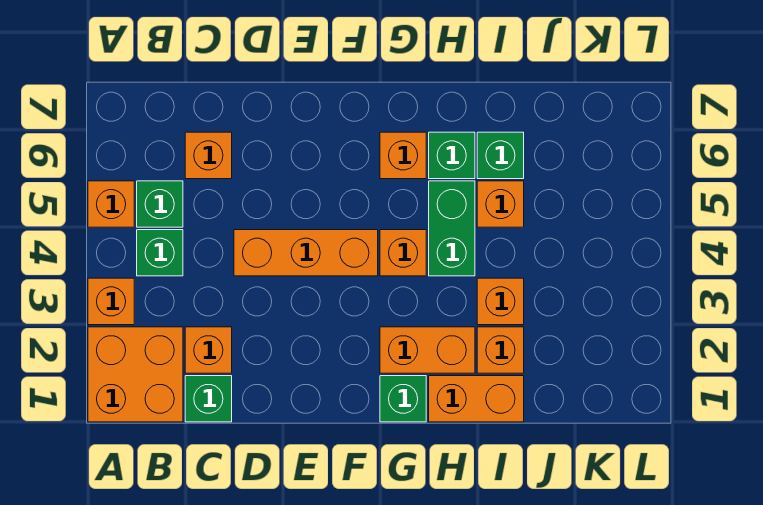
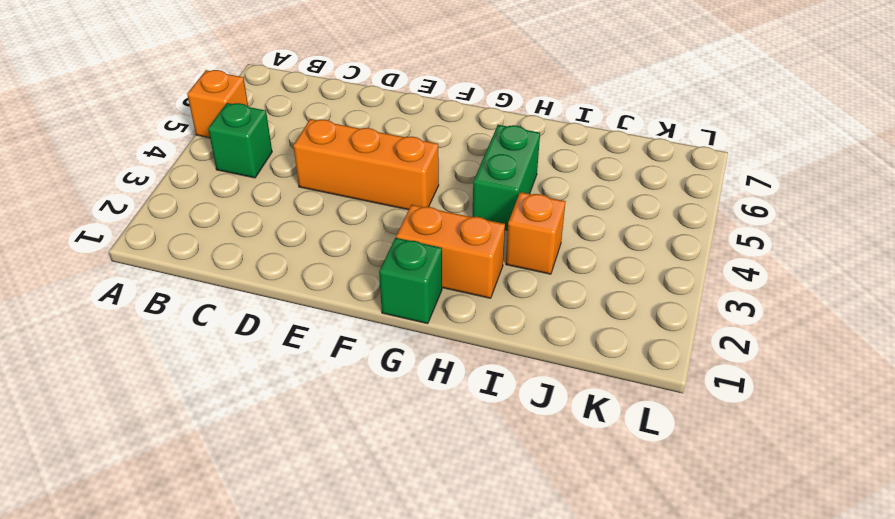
none -> orange 2x2 brick [88,327,183,422]
none -> orange 1x1 brick [88,278,134,325]
none -> green 1x1 brick [137,181,183,227]

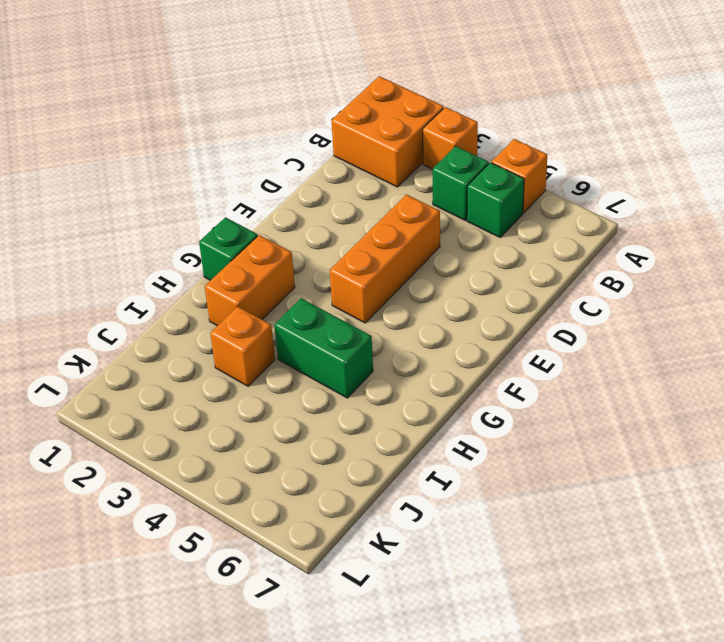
none -> green 1x1 brick [185,376,232,422]
none -> orange 1x1 brick [185,327,232,373]
none -> orange 1x1 brick [185,132,232,179]

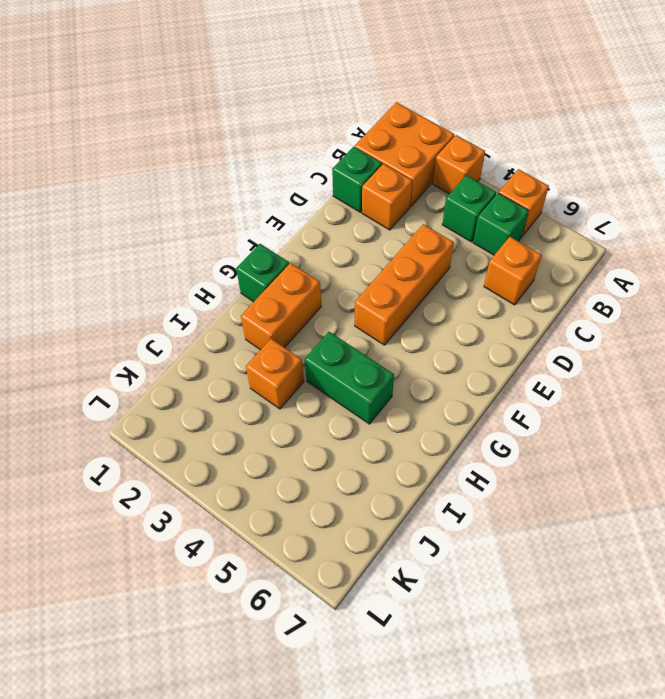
none -> orange 1x1 brick [380,230,426,276]
none -> orange 1x1 brick [380,132,426,179]
none -> orange 1x2 brick [429,376,524,422]

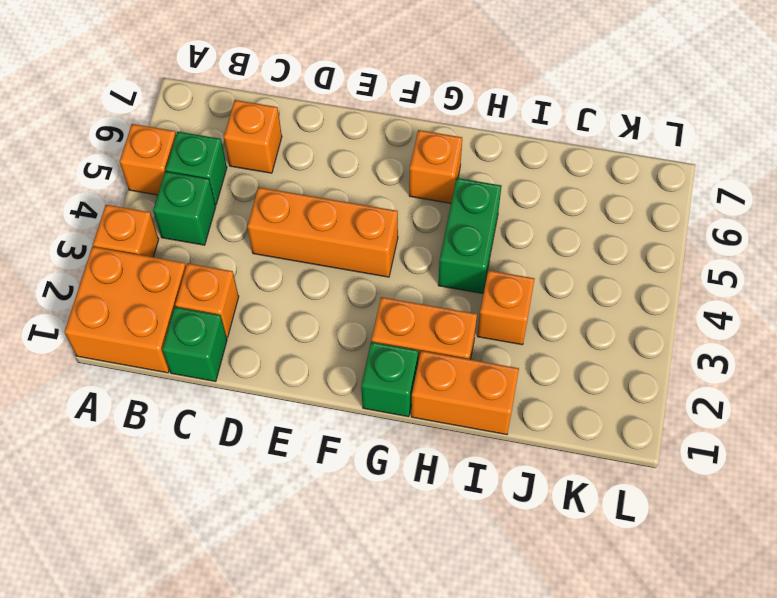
none -> orange 1x1 brick [380,230,426,276]
none -> green 1x1 brick [429,132,475,179]
none -> orange 1x1 brick [477,327,524,373]

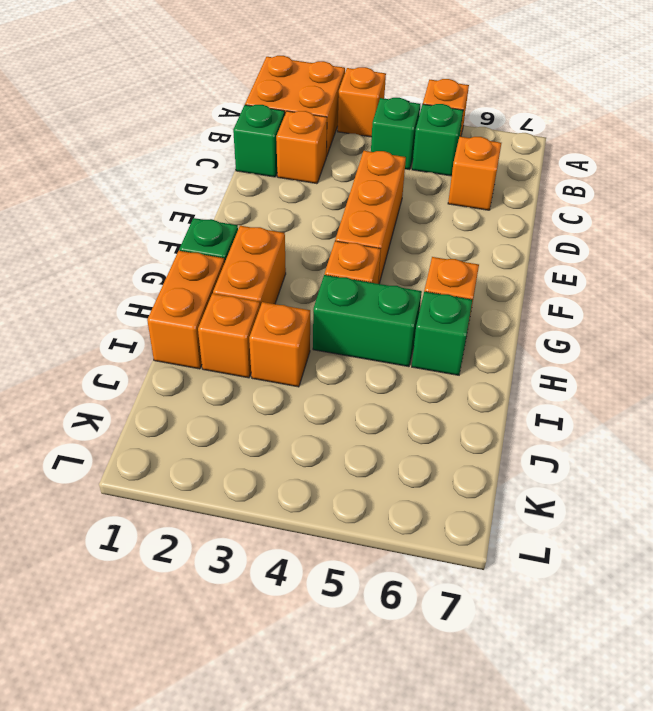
none -> orange 1x1 brick [477,181,524,227]
none -> green 1x1 brick [477,132,524,179]

